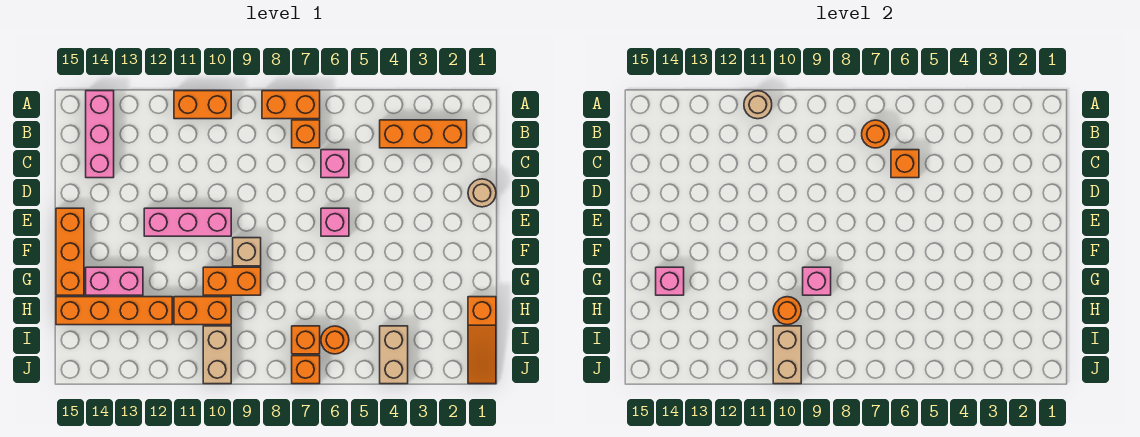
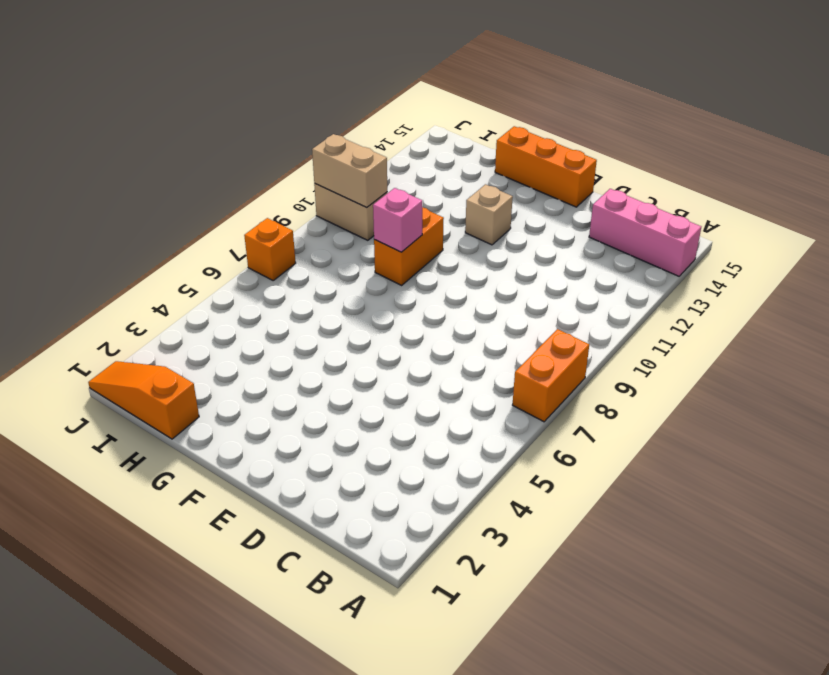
tan 1x1 brick [465,184,513,245] -> tan 1x1 brick moved to [233,238,261,266]
none -> orange 1x2 brick [174,91,231,119]
none -> orange 1x3 brick [380,120,467,148]
none -> orange 1x1 brick [292,120,320,148]

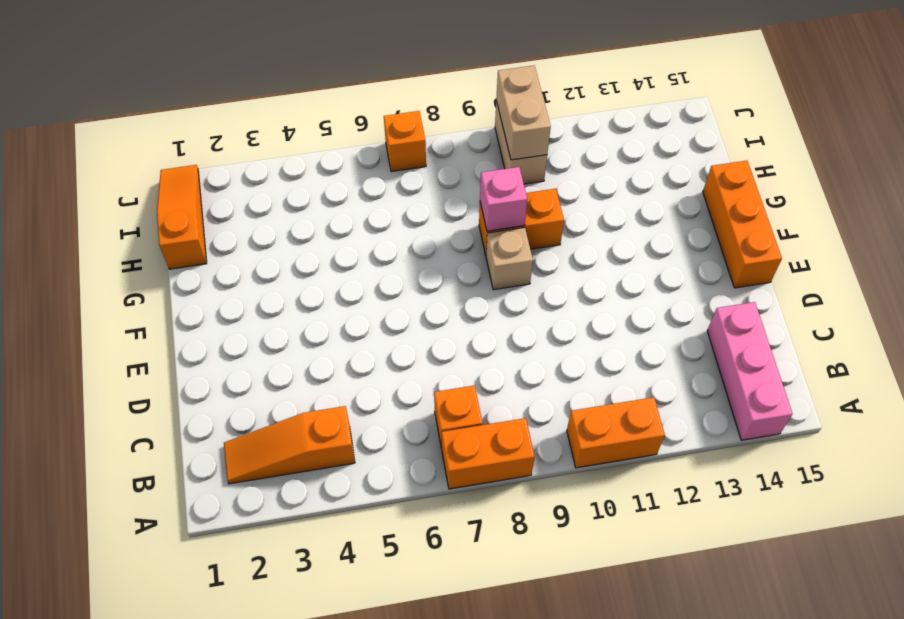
orange 1x3 slope [224,406,355,484] -> orange 1x3 brick [380,120,467,148]
none -> pink 1x1 brick [321,150,349,178]
none -> tan 1x1 round brick [468,179,496,207]
none -> pink 1x1 brick [321,208,349,236]

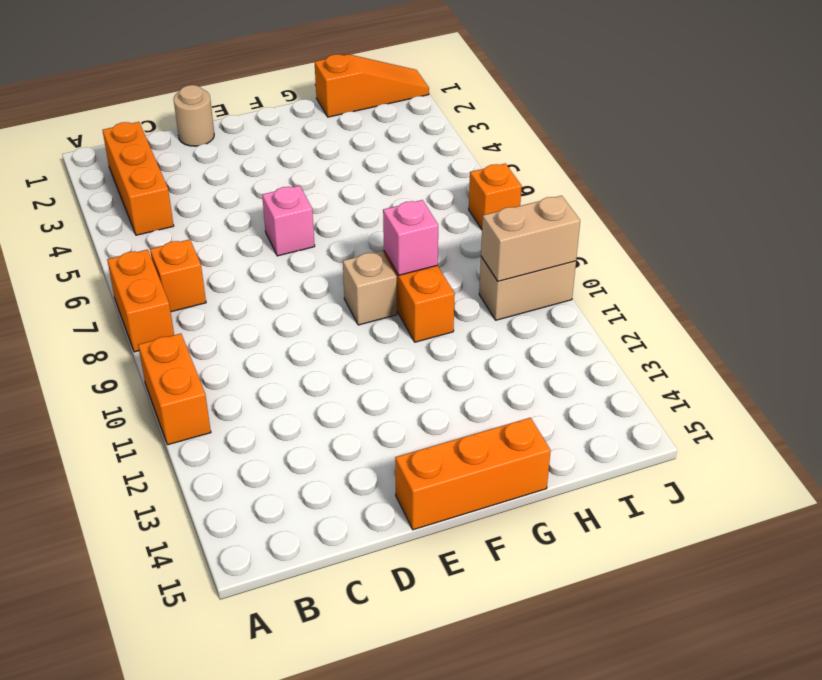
none -> pink 1x3 brick [86,91,114,178]
none -> pink 1x1 brick [321,150,349,178]
none -> pink 1x3 brick [144,208,231,236]

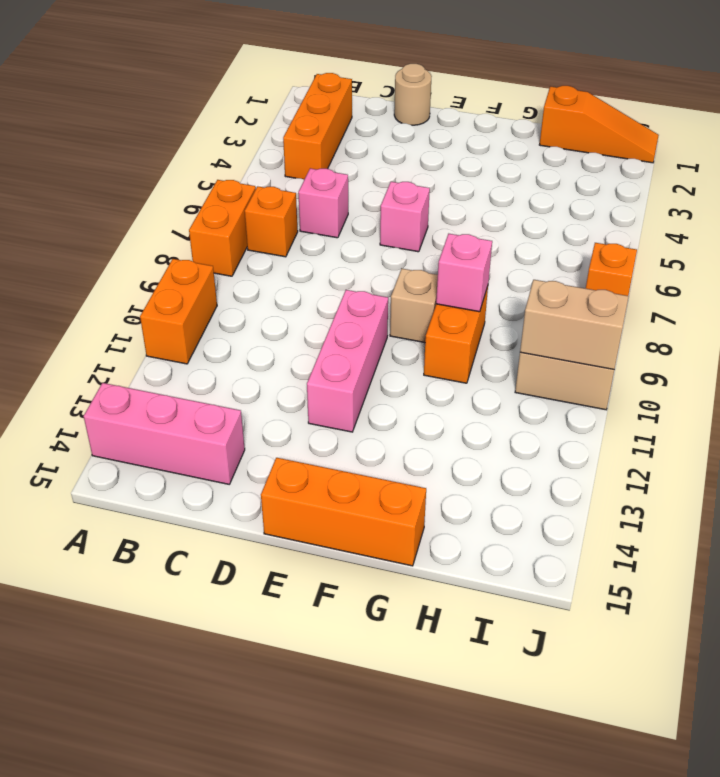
none -> pink 1x2 brick [86,267,143,295]
none -> orange 1x2 brick [174,297,231,325]
none -> orange 1x4 brick [56,297,172,325]

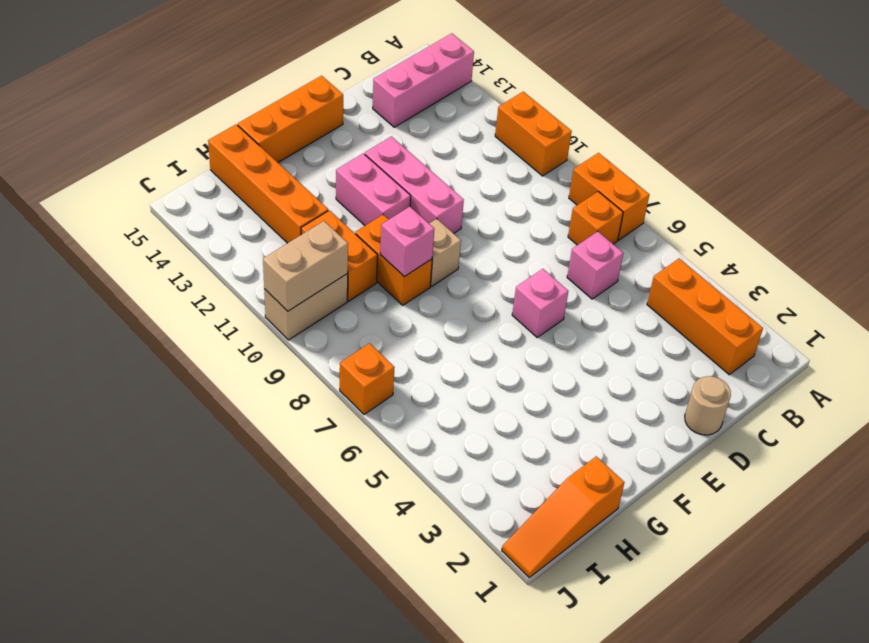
pink 1x2 brick [336,153,411,225] -> pink 1x2 brick moved to [86,267,143,295]
none -> tan 1x2 brick [380,326,408,384]
none -> orange 1x1 round brick [321,326,349,354]
none -> orange 1x1 brick [292,326,320,354]

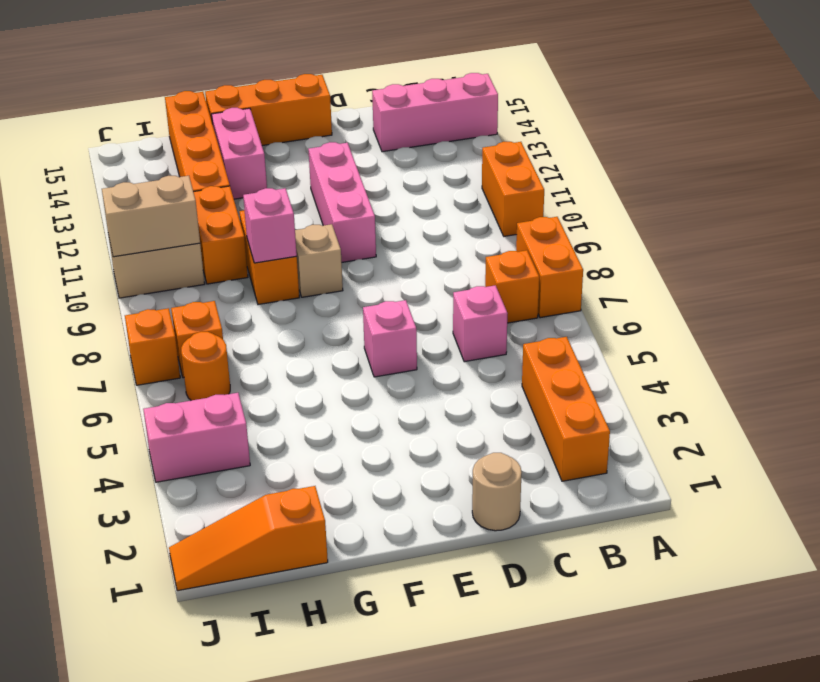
pink 1x2 brick [143,393,250,482] -> tan 1x2 brick [380,326,408,384]
none -> tan 1x1 round brick [744,91,772,119]
none -> orange 1x1 round brick [862,120,889,148]
none -> orange 1x1 brick [891,150,919,178]

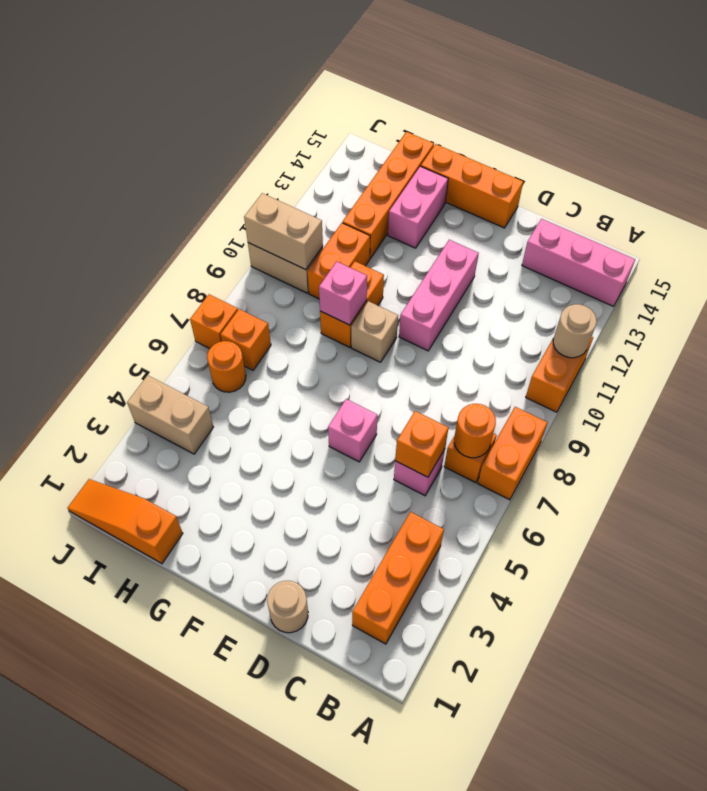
none -> pink 1x1 brick [656,267,684,295]
none -> orange 1x1 round brick [773,297,801,325]

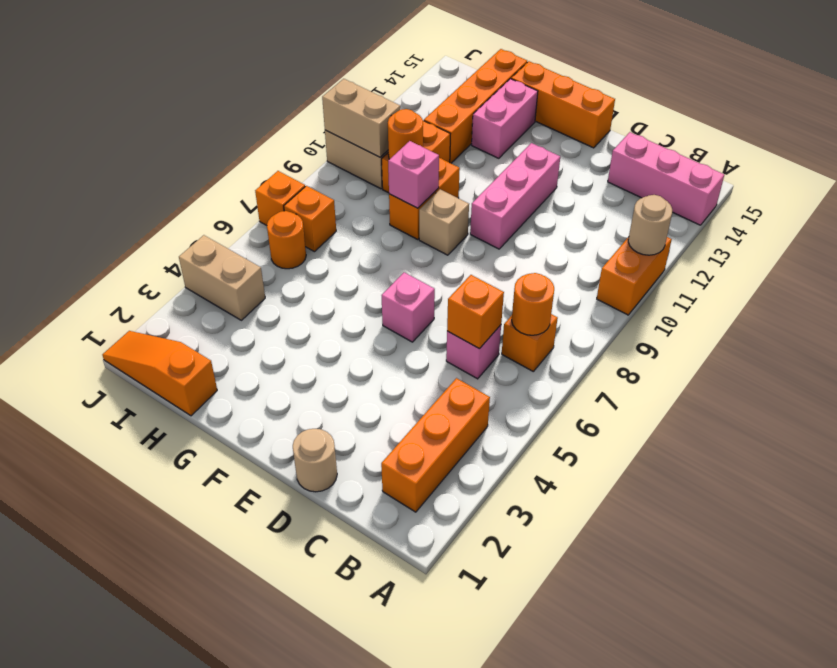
none -> orange 1x2 brick [262,91,320,119]
none -> pink 1x1 brick [656,267,684,295]

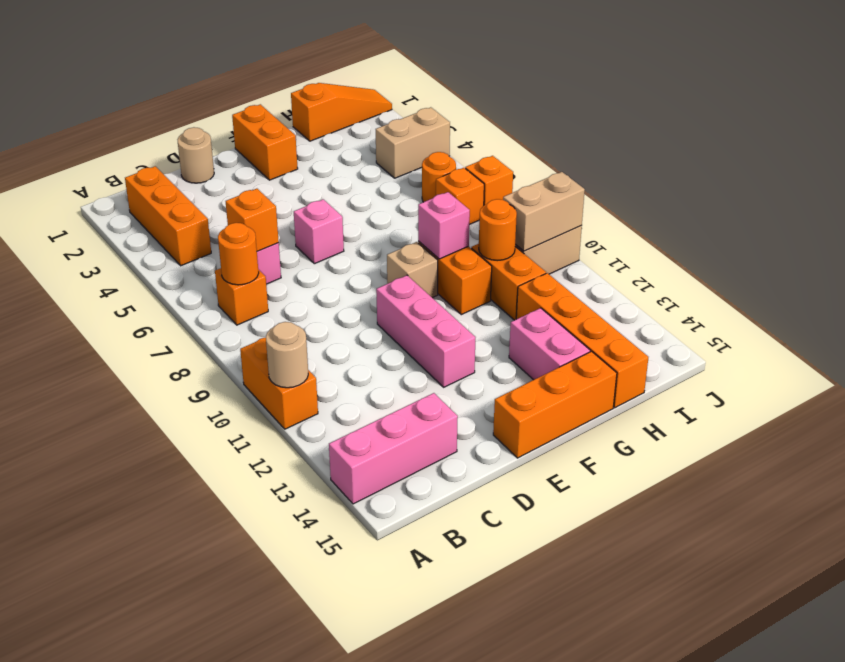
orange 1x2 brick [232,104,298,180] -> orange 1x2 brick moved to [262,91,320,119]
none -> pink 1x1 brick [656,267,684,295]

